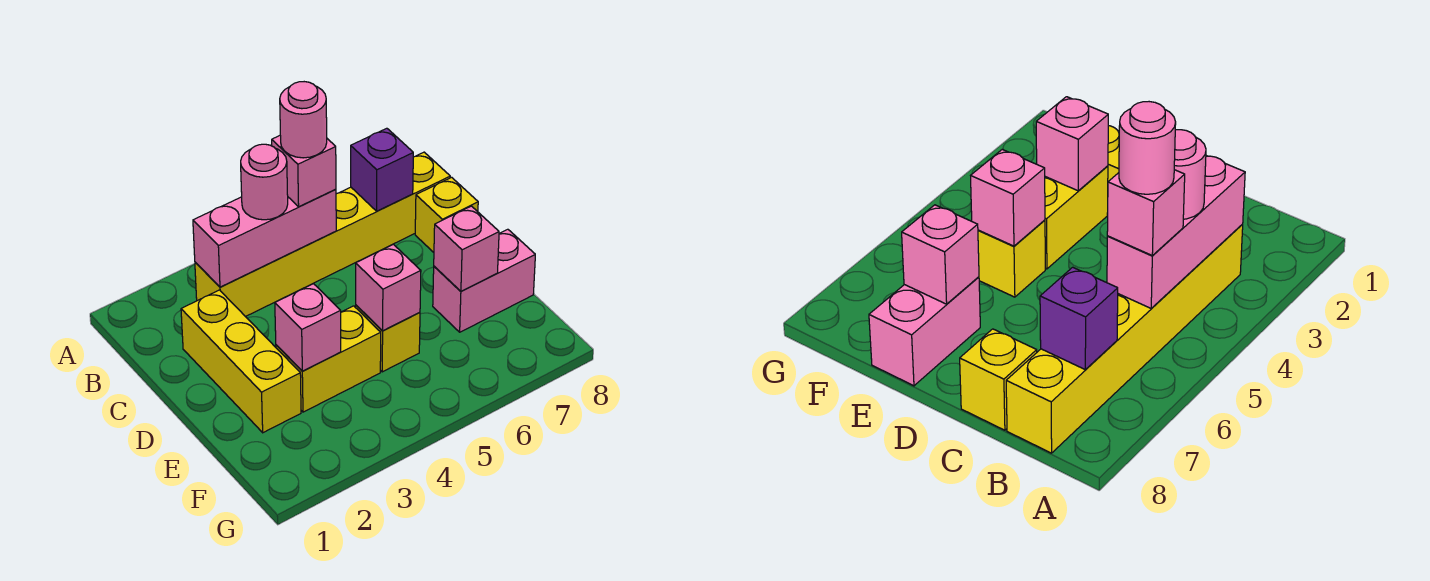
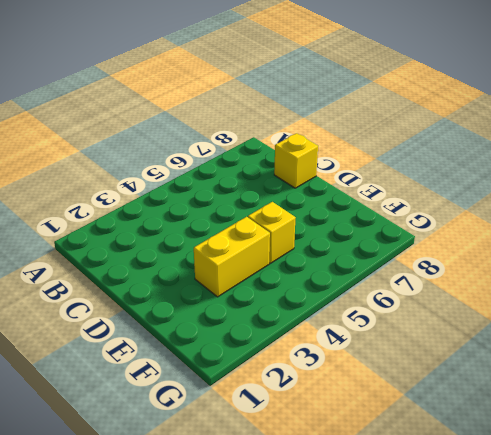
none -> yellow 1x6 brick [195,152,450,317]
none -> yellow 1x3 brick [181,290,301,433]
none -> pink 1x2 brick [433,229,535,332]

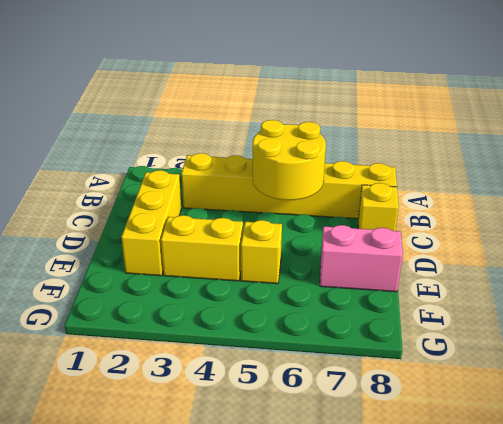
yellow 2x2 round brick [253,120,326,200] -> pink 1x3 brick [193,189,336,287]
none -> purple 1x1 brick [351,128,413,211]
none -> pink 1x1 brick [275,284,341,371]
none -> pink 1x1 brick [356,244,421,331]

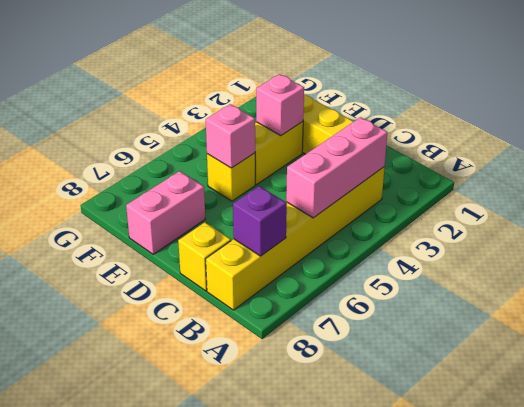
none -> pink 1x1 brick [434,206,499,291]
none -> pink 1x1 round brick [241,144,288,220]
none -> pink 1x1 brick [272,136,336,207]

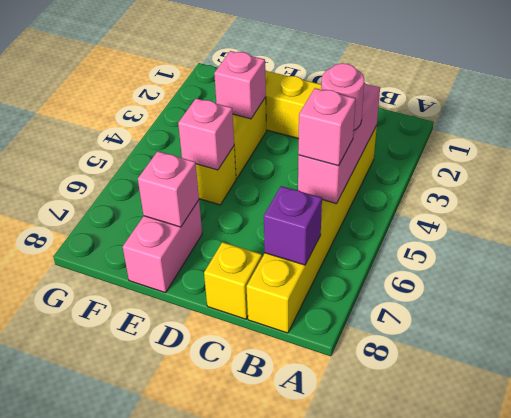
none -> pink 1x1 round brick [280,82,327,158]

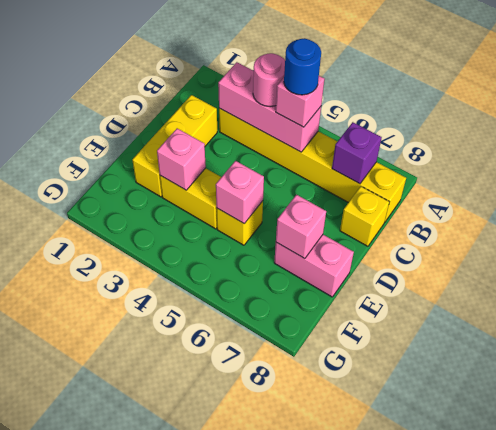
blue 1x1 round brick [284,38,321,95] -> pink 1x1 round brick [280,82,327,158]

